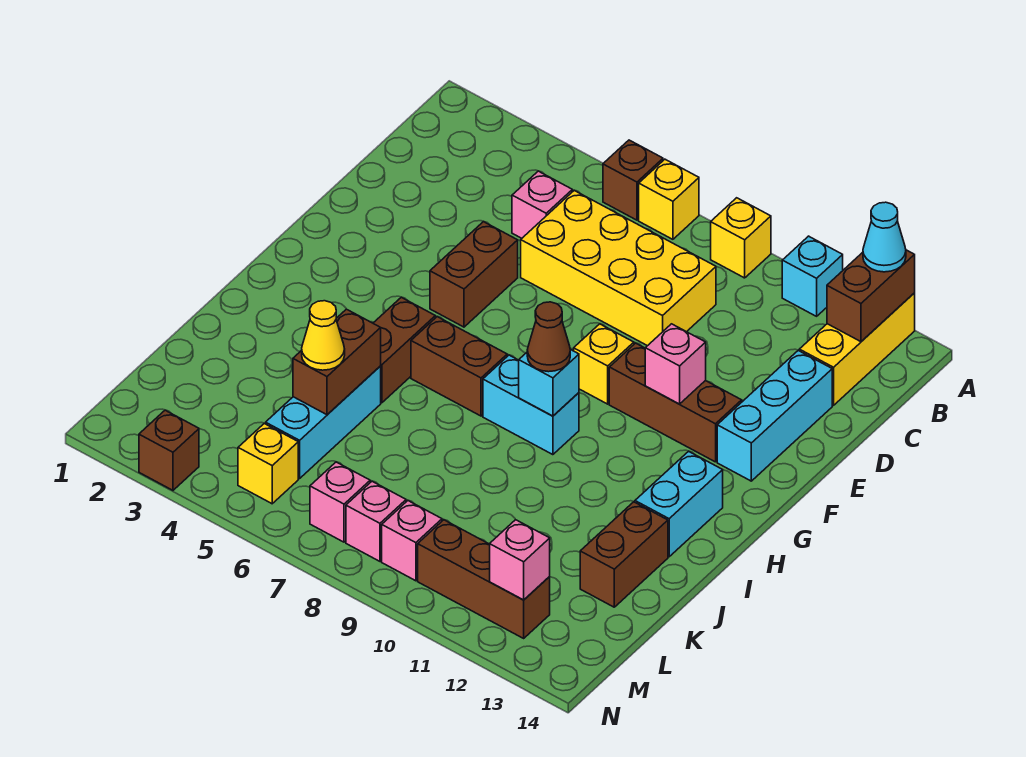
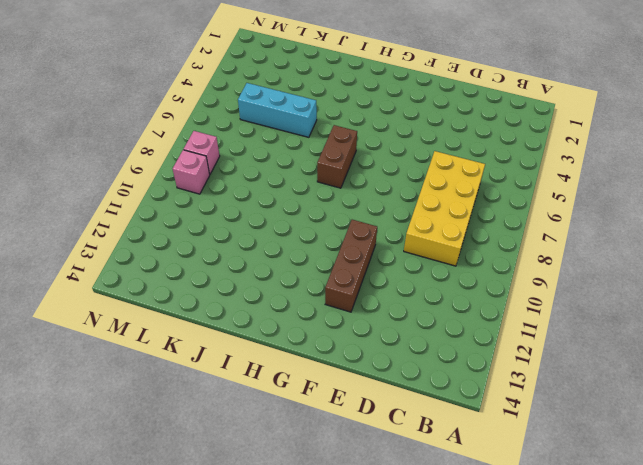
none -> brown 1x1 brick [603,140,663,220]
none -> yellow 1x1 brick [639,159,699,239]
none -> yellow 1x1 brick [711,198,771,278]
none -> cyan 1x1 brick [782,236,843,316]

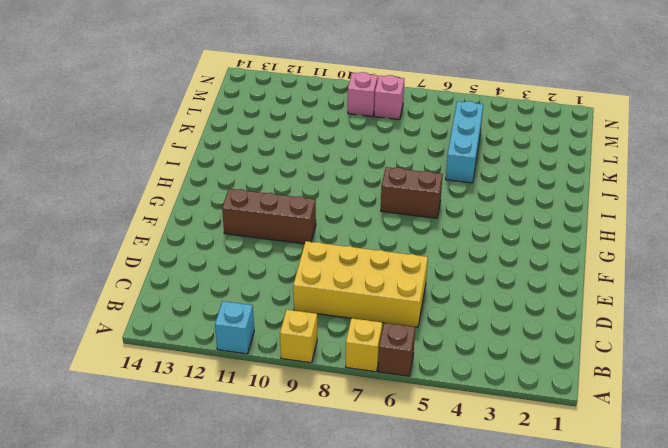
none -> yellow 1x3 brick [799,293,915,405]
none -> pink 1x1 brick [512,171,572,238]
none -> cyan 1x3 brick [717,350,832,481]
none -> brown 1x2 brick [430,222,518,327]

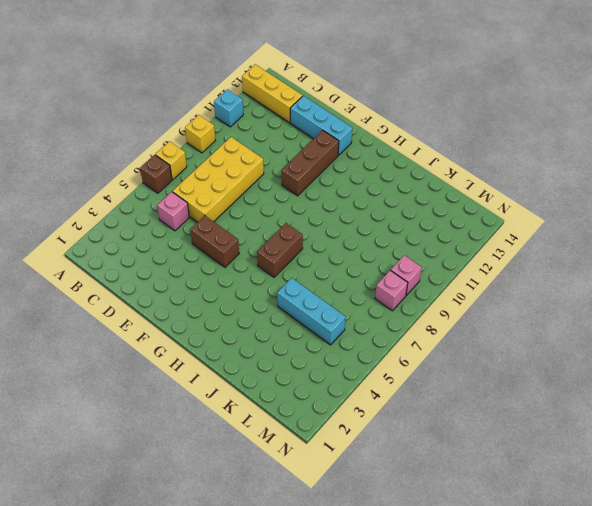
none -> yellow 1x1 brick [574,324,634,404]
none -> brown 1x2 brick [373,297,435,403]
none -> cyan 1x2 brick [483,355,579,455]
none -> cyan 1x2 brick [635,451,723,557]

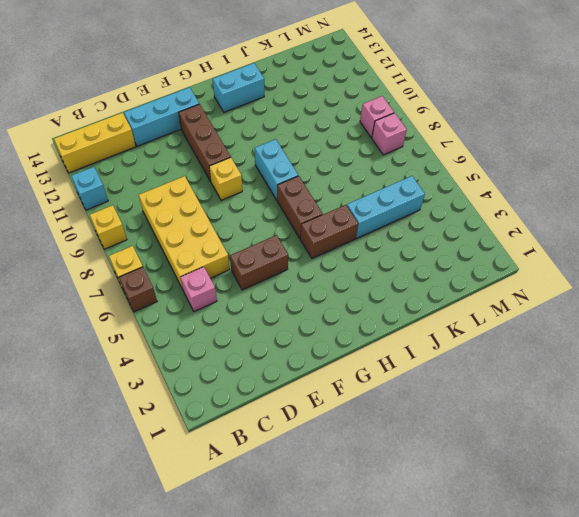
none -> brown 1x2 brick [580,502,668,607]
none -> yellow 1x1 brick [238,423,298,504]
none -> pink 1x1 brick [310,462,370,542]
none -> brown 1x3 brick [418,520,550,638]

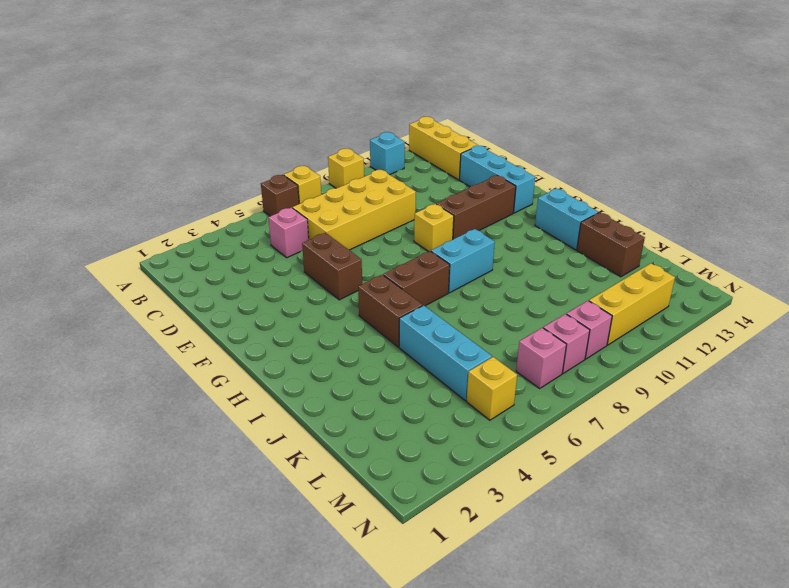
yellow 1x3 brick [589,263,675,345] -> brown 1x3 brick [418,520,550,638]
none -> brown 1x1 brick [139,410,199,490]
none -> brown 1x2 brick [827,250,915,342]
none -> pink 1x1 brick [645,324,706,404]
none -> cyan 1x1 brick [519,349,579,416]

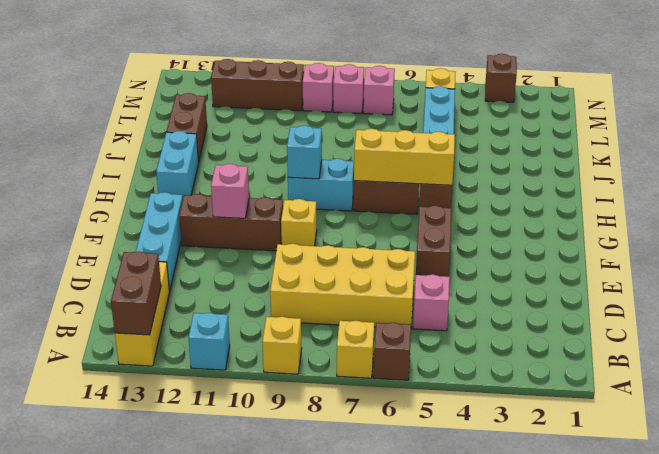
yellow 1x3 brick [354,129,455,185] -> none
none -> brown 1x2 brick [293,309,381,415]
none -> pink 1x1 brick [490,520,550,600]
none -> cyan 1x1 cone [863,202,906,272]
none -> brown 1x1 cone [527,302,570,372]

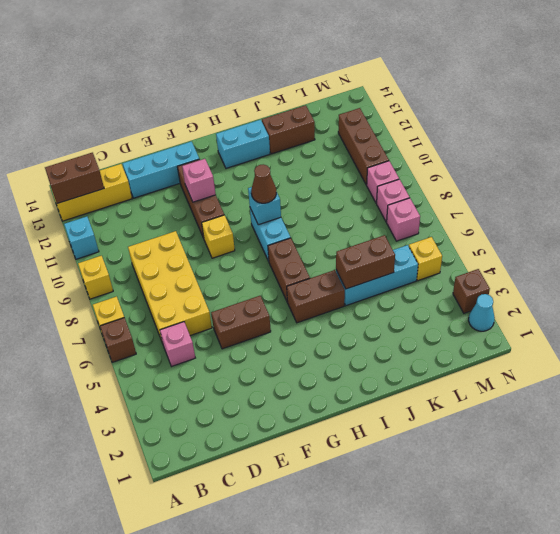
cyan 1x1 cone [469,294,495,331] -> cyan 1x1 cone moved to [863,202,906,272]
none -> pink 1x1 brick [490,520,550,600]
none -> yellow 1x1 cone [302,301,345,370]

